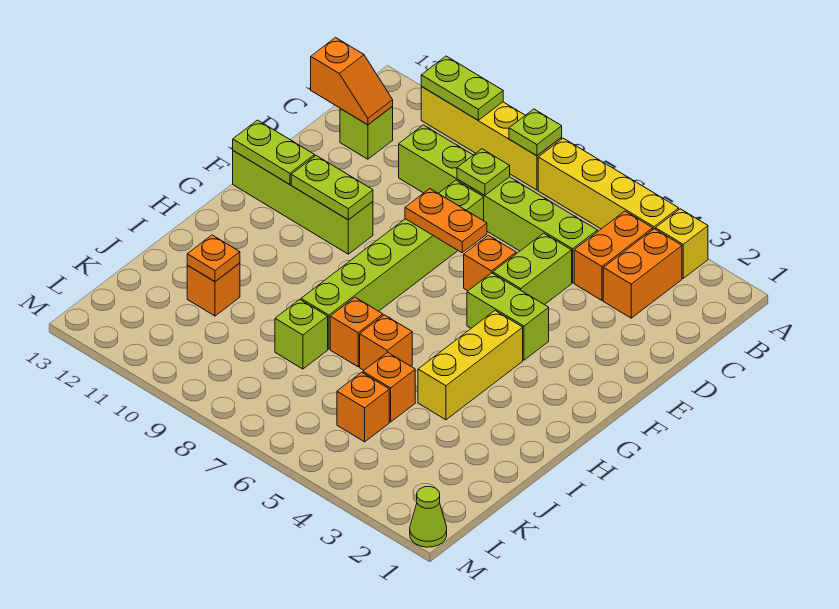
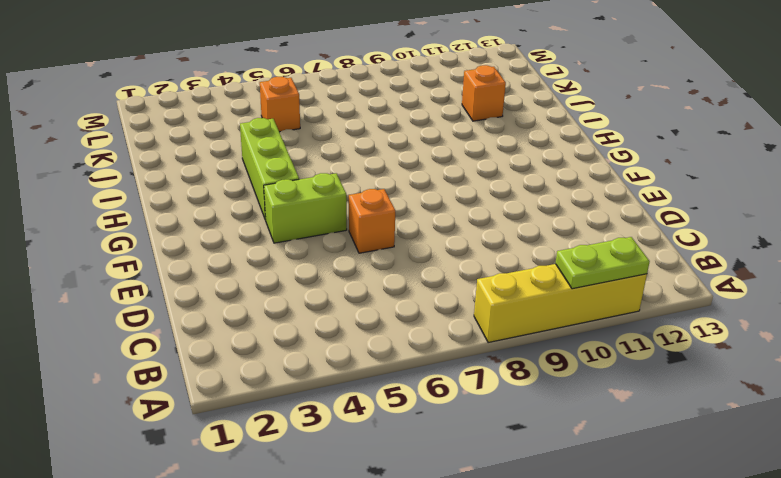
lime 1x3 brick [240,118,299,220] -> yellow 1x3 brick [418,311,523,420]
none -> yellow 1x1 brick [655,209,708,278]
none -> yellow 1x4 brick [538,138,679,229]
none -> orange 1x2 brick [603,229,682,318]

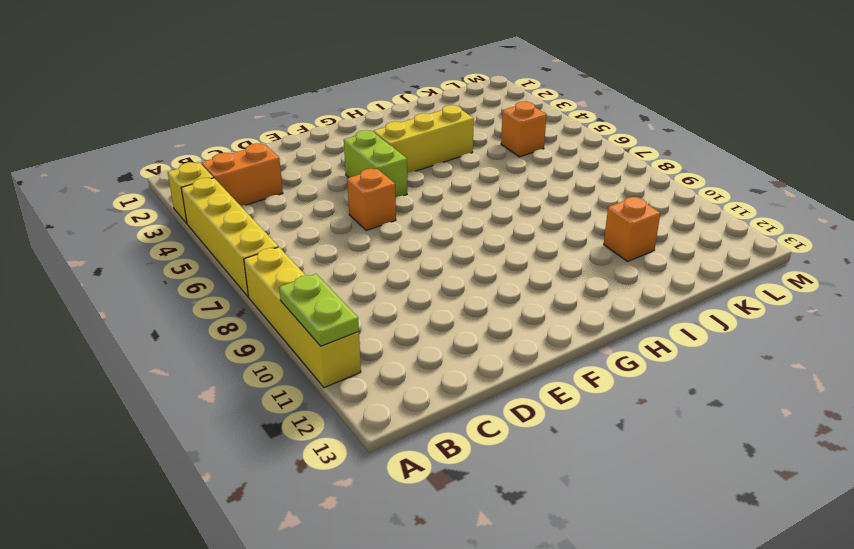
none -> orange 1x2 brick [574,211,653,300]
none -> lime 1x6 brick [399,125,598,283]
none -> lime 1x1 brick [340,107,393,159]

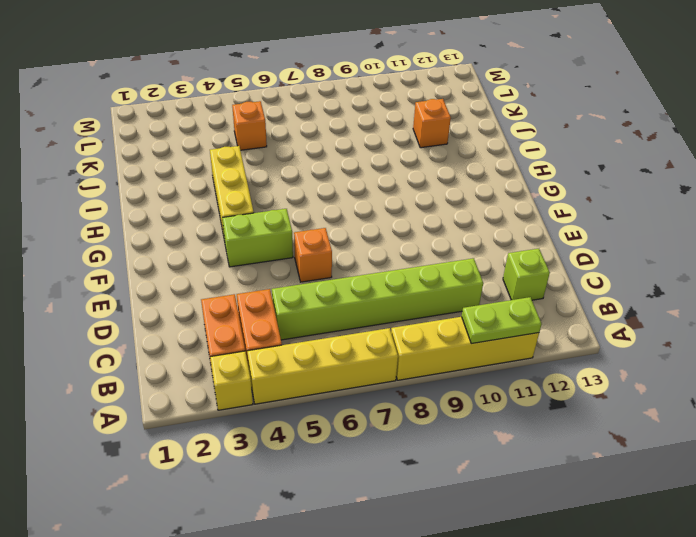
none -> lime 1x2 brick [493,233,572,305]
none -> lime 1x6 brick [301,180,484,349]
none -> lime 1x4 brick [233,151,373,254]

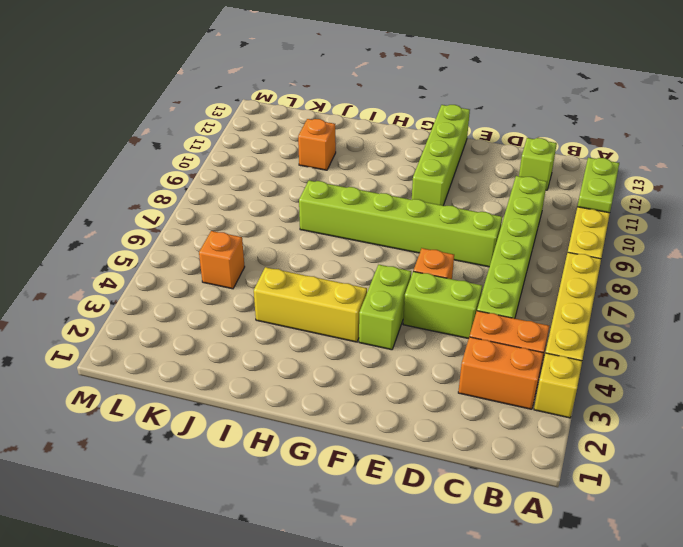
none -> orange 1x1 brick [360,315,412,370]
none -> orange 1x1 brick [330,297,383,367]
none -> orange 1x1 brick [363,352,415,422]

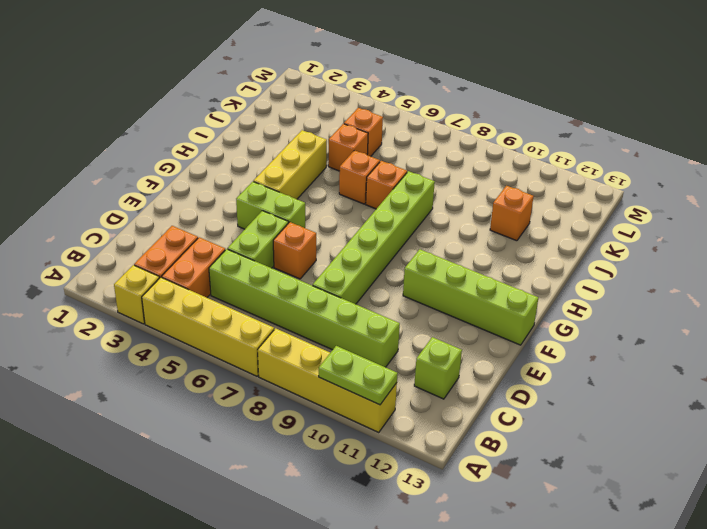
none -> lime 1x1 brick [275,300,328,369]
none -> lime 1x1 cone [410,487,447,547]
none -> lime 1x1 plate [509,109,562,156]

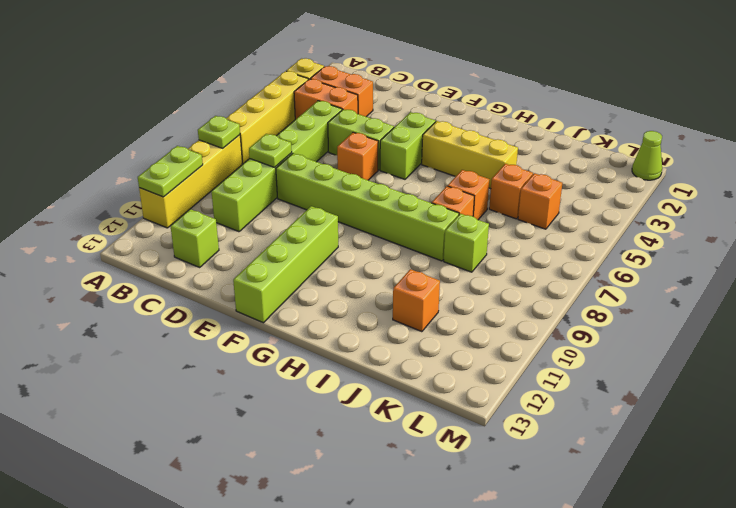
none -> orange 1x2 slope [311,38,393,125]
none -> orange 1x2 plate [405,189,487,253]
none -> lime 1x2 plate [291,156,373,220]

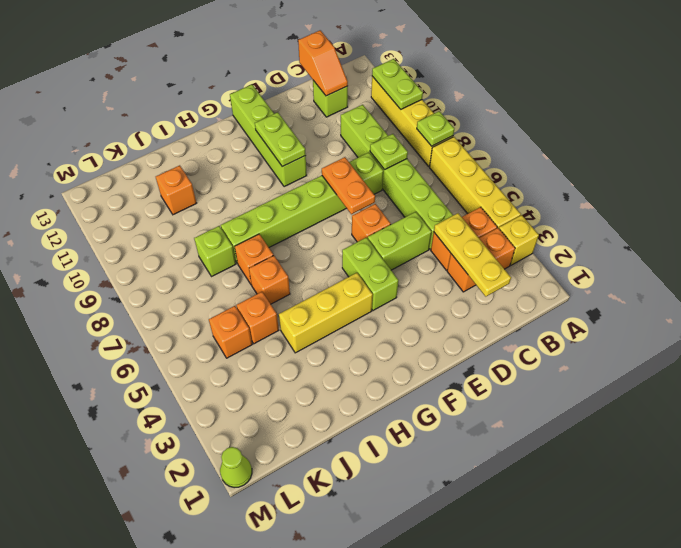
yellow 1x3 plate [434,213,511,297] -> none
none -> lime 1x2 plate [233,120,315,184]
none -> orange 1x1 plate [187,235,240,282]

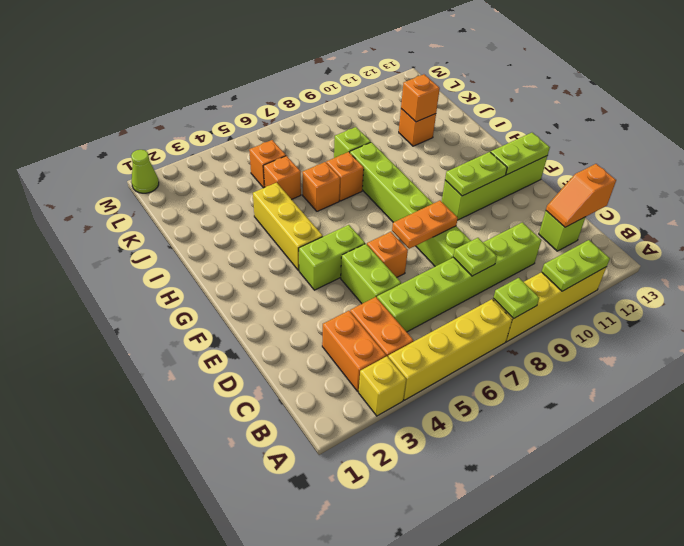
orange 1x1 brick [401,74,440,122] -> orange 1x1 plate [187,235,240,282]

